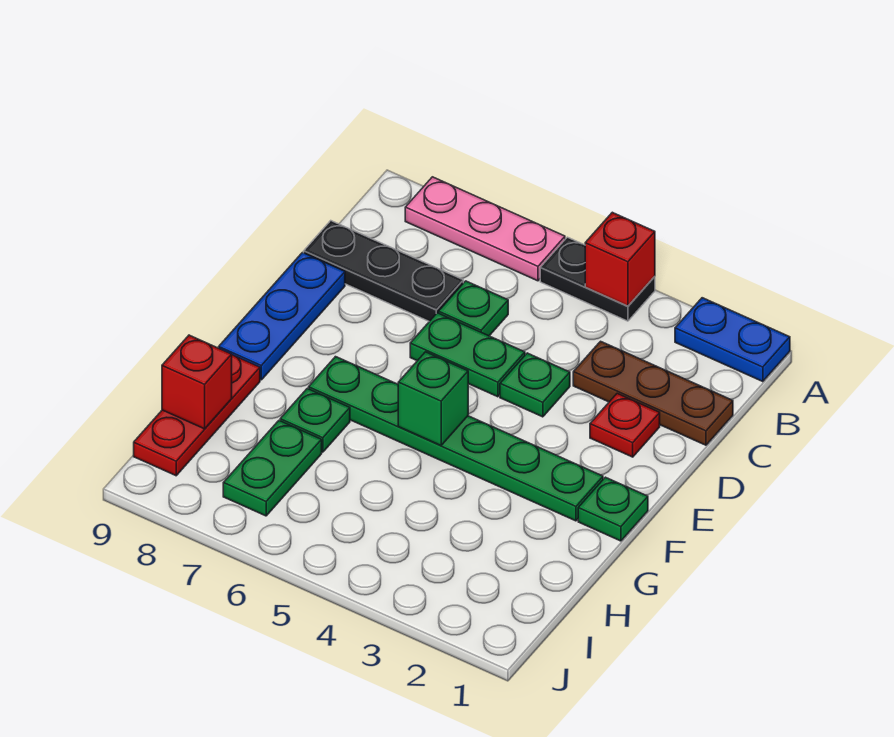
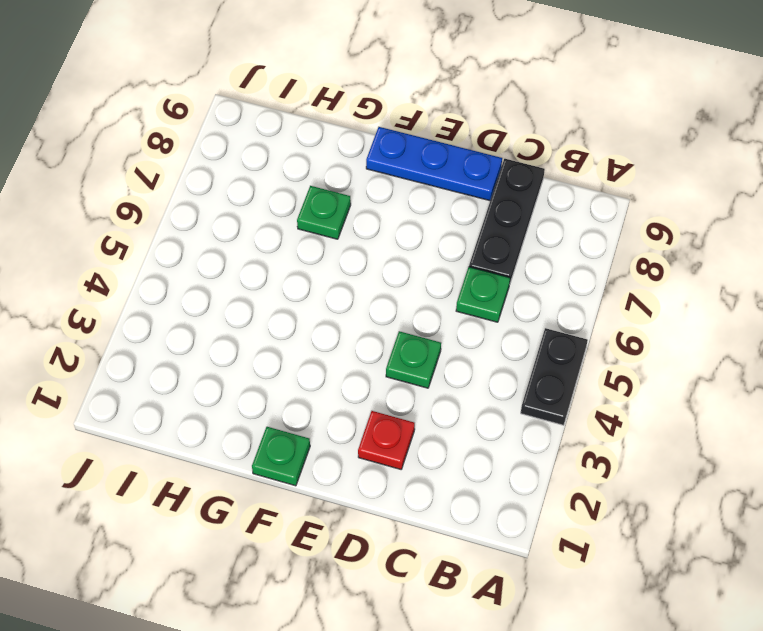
none -> blue 1x2 plate [675,298,790,382]
none -> pink 1x3 plate [405,177,565,281]
none -> brown 1x3 plate [573,341,733,445]

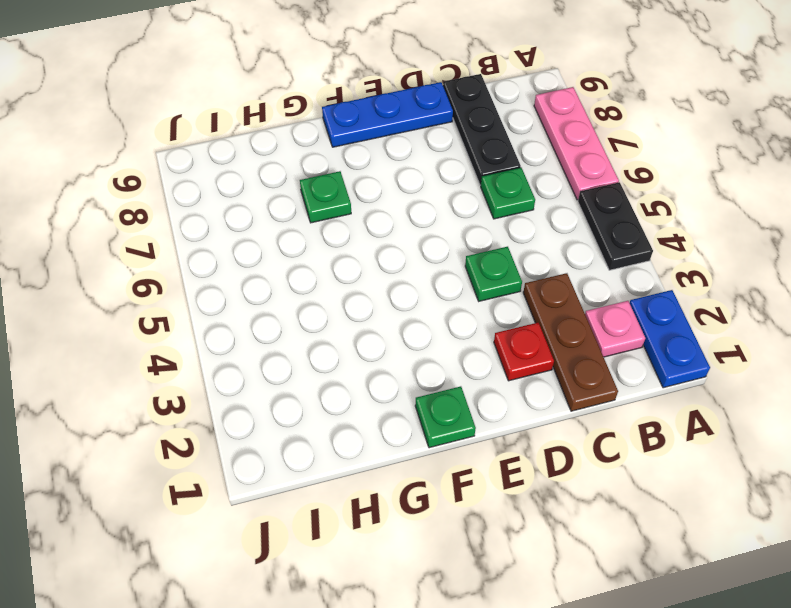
pink 1x1 plate [585,301,645,357] -> none
none -> green 1x2 plate [410,313,525,397]
none -> green 1x6 plate [309,357,603,521]
none -> red 1x3 plate [134,355,260,476]

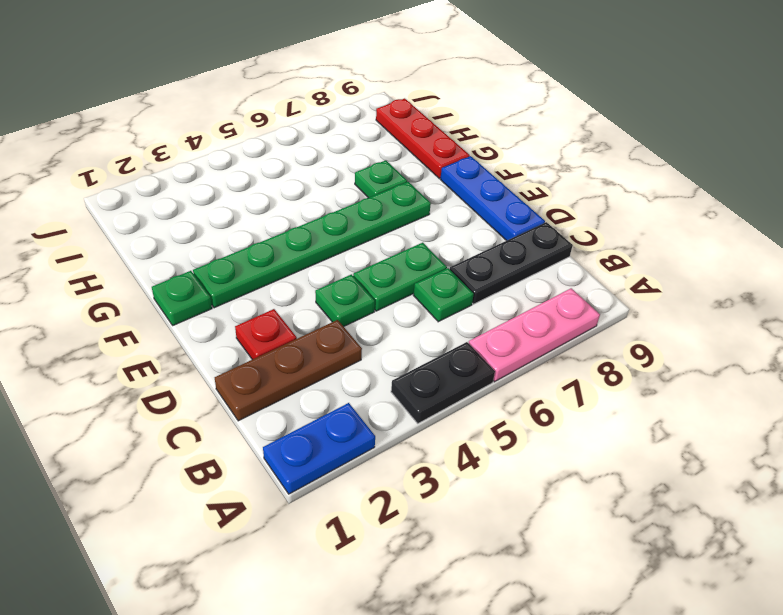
none -> green 1x2 plate [223,421,322,516]
none -> red 1x1 brick [585,212,655,306]
none -> green 1x1 brick [398,352,468,445]

